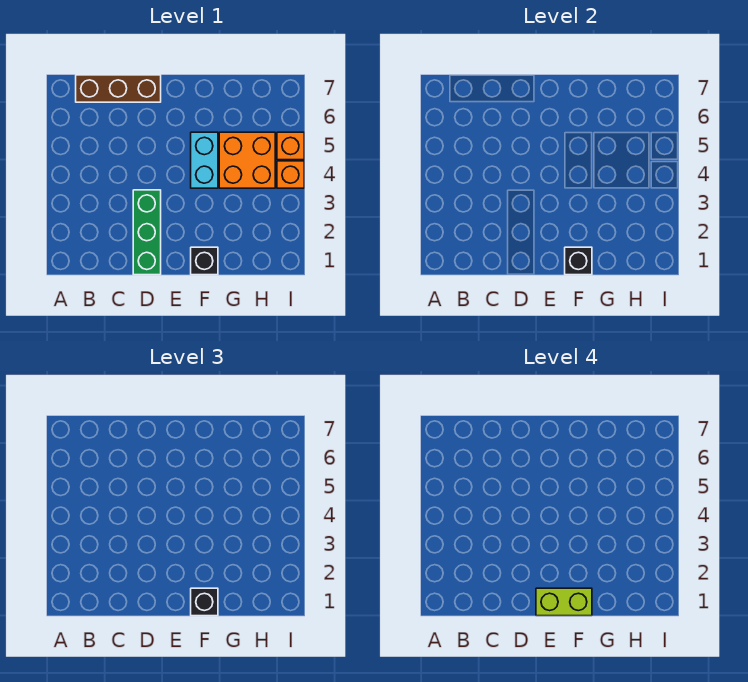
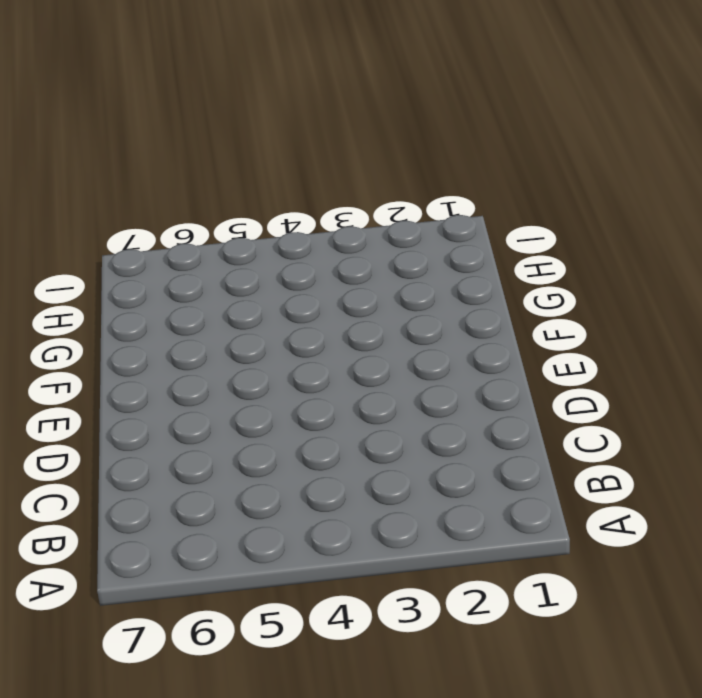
none -> brown 1x3 brick [76,75,161,102]
none -> green 1x3 brick [133,190,161,275]

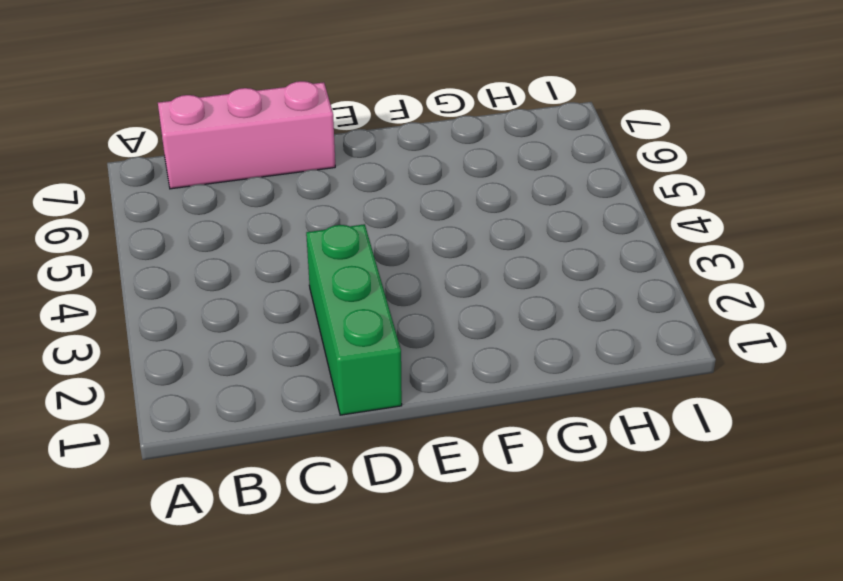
pink 1x3 brick [158,81,335,189] -> brown 1x3 brick [76,75,161,102]
none -> black 1x1 brick [191,247,218,275]
none -> cyan 1x2 brick [191,132,218,188]

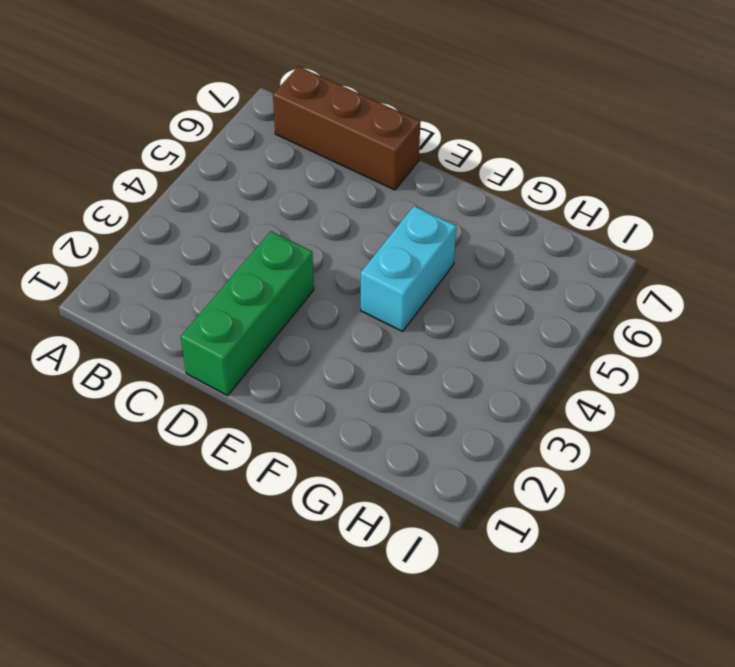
none -> black 1x1 brick [191,247,218,275]
none -> orange 2x2 brick [219,132,275,188]

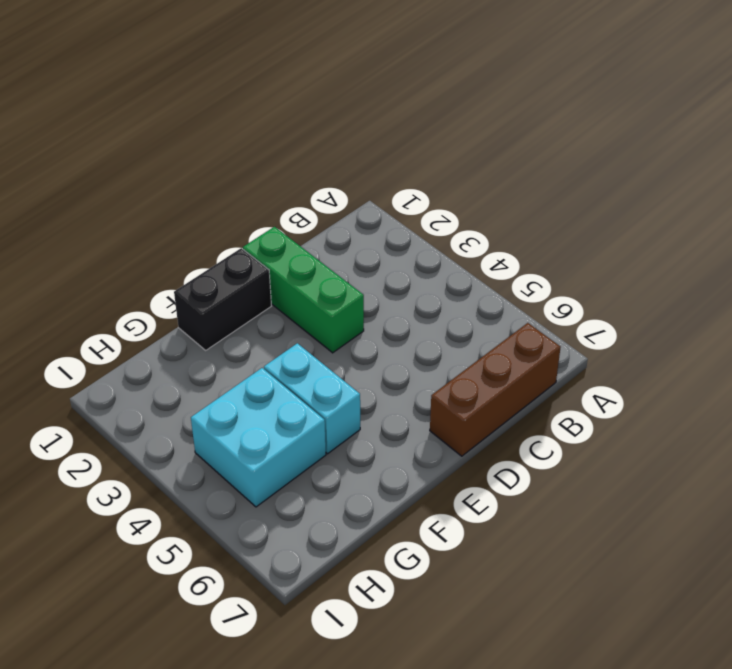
black 1x2 brick [174,248,271,350] -> black 1x1 brick [191,247,218,275]
cyan 2x2 brick [191,368,326,507] -> orange 2x2 brick [219,132,275,188]
none -> orange 1x1 brick [277,161,304,188]
none -> orange 1x1 brick [277,132,304,160]

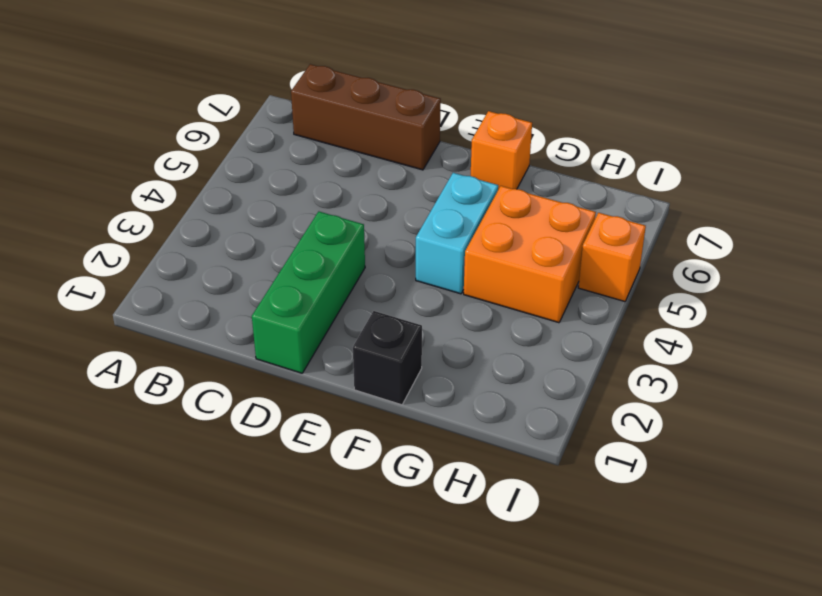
orange 1x1 brick [471,111,532,190] -> orange 1x1 brick moved to [277,161,304,188]
none -> black 1x1 brick [565,247,592,275]
none -> black 1x1 brick [191,588,218,616]

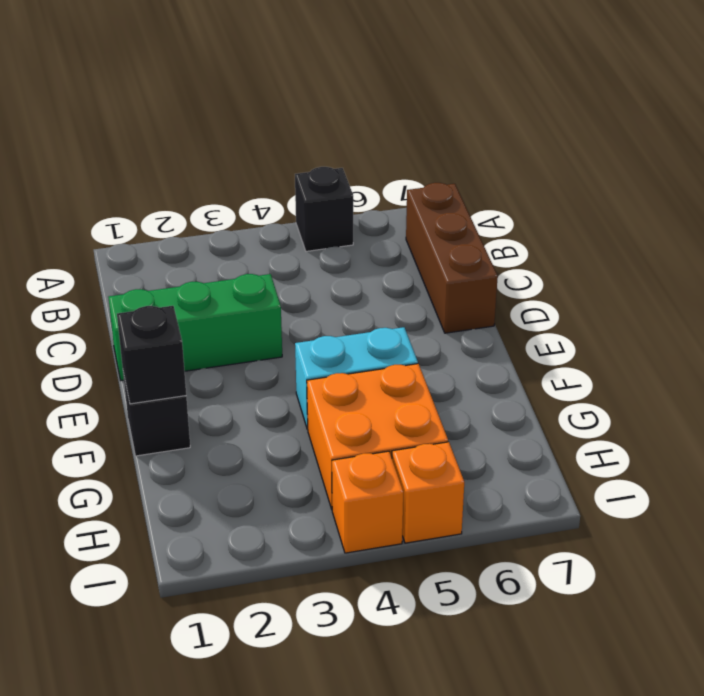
black 1x1 brick [295,167,353,251] -> black 1x1 brick moved to [191,588,218,616]
none -> lime 1x2 brick [536,588,592,616]

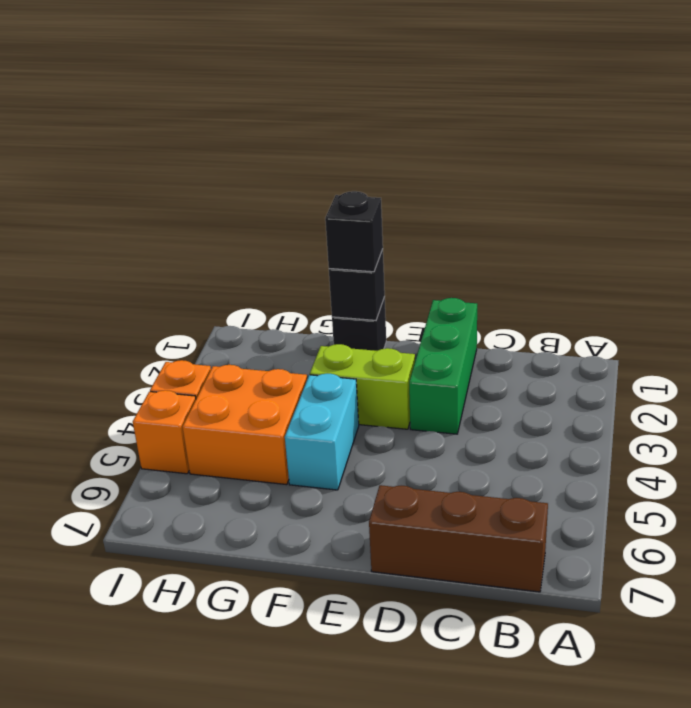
lime 1x2 brick [310,344,415,429] -> lime 1x2 brick moved to [536,588,592,616]

